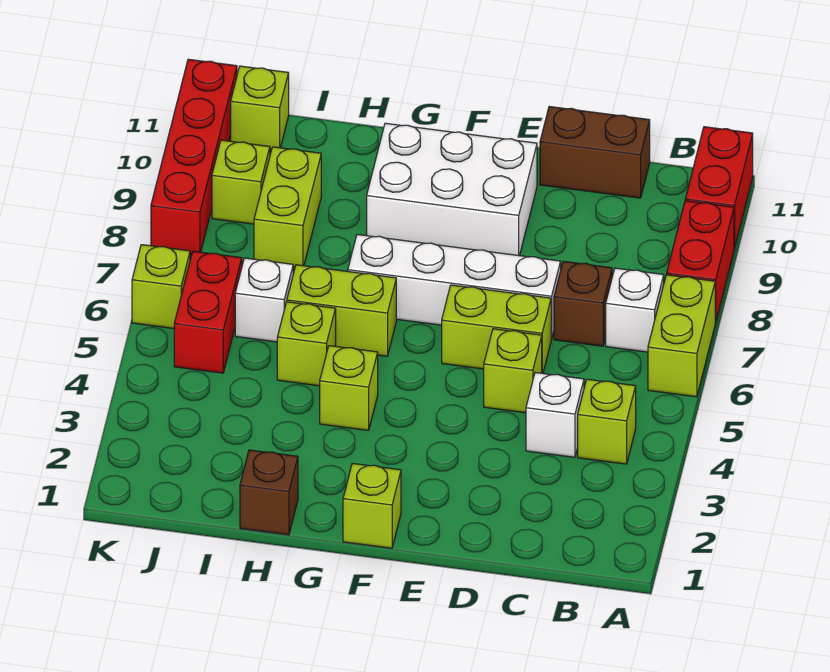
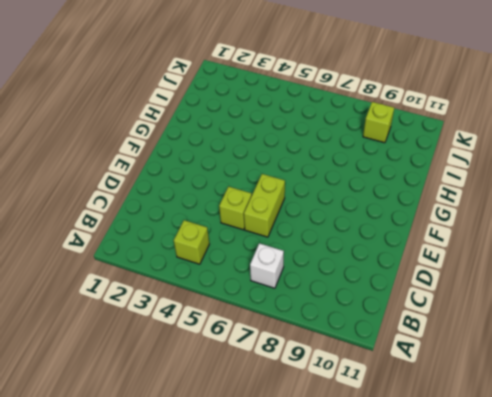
none -> lime 1x2 brick [648,275,715,397]
none -> red 1x2 brick [667,201,734,322]
none -> red 1x2 brick [685,127,753,248]

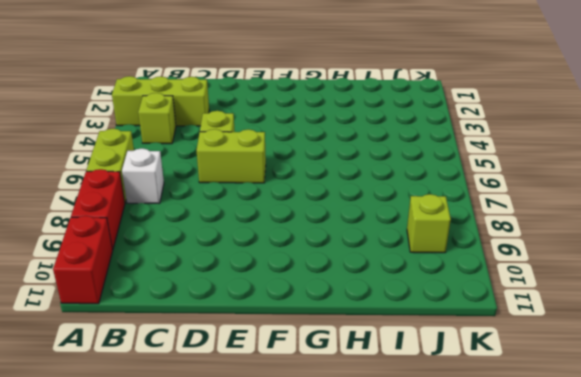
lime 1x3 brick [112,76,209,126] -> none
none -> white 1x1 brick [526,373,584,457]
none -> brown 1x1 brick [554,261,612,346]
none -> brown 1x2 brick [540,107,650,198]

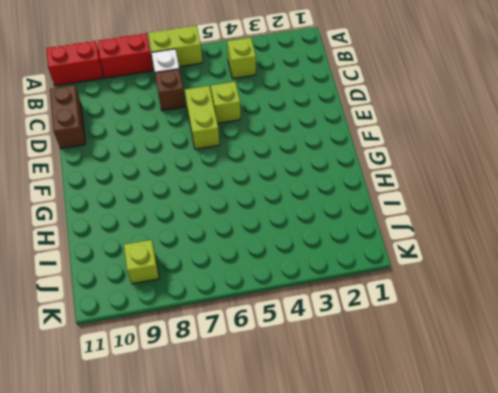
none -> white 1x1 brick [526,373,584,457]
none -> white 1x4 brick [348,234,561,339]
none -> white 2x3 brick [367,123,537,256]

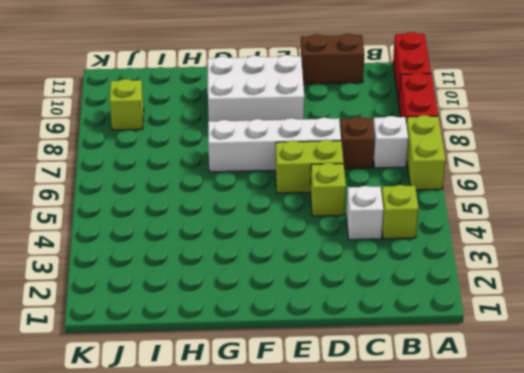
none -> lime 1x1 brick [343,463,401,548]
none -> lime 1x1 brick [320,346,378,430]
none -> lime 1x2 brick [287,265,396,356]

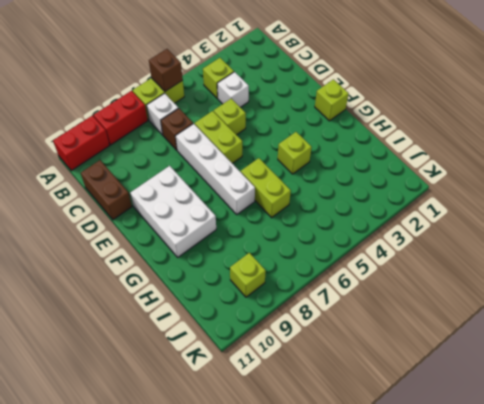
brown 1x1 brick [149,49,183,91] -> brown 1x1 brick moved to [240,450,298,535]
none -> lime 1x1 brick [277,302,336,386]
none -> white 1x1 brick [235,258,293,342]
none -> lime 1x2 brick [254,147,321,268]

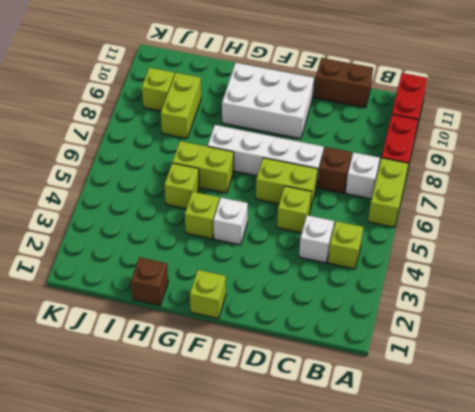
white 1x1 brick [213,198,248,245] -> white 1x1 brick moved to [235,258,293,342]
none -> red 1x2 brick [174,251,242,373]
none -> lime 1x1 brick [231,66,289,150]
none -> lime 1x1 brick [132,245,190,328]

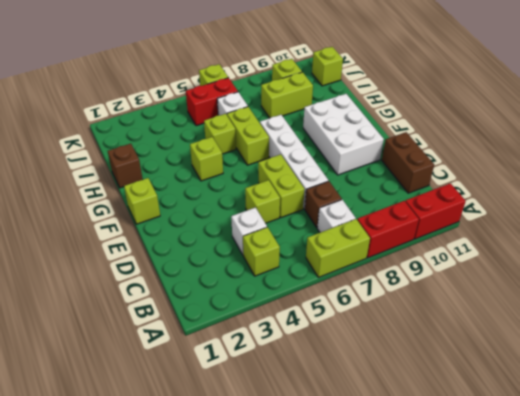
none -> red 1x4 brick [151,59,237,254]

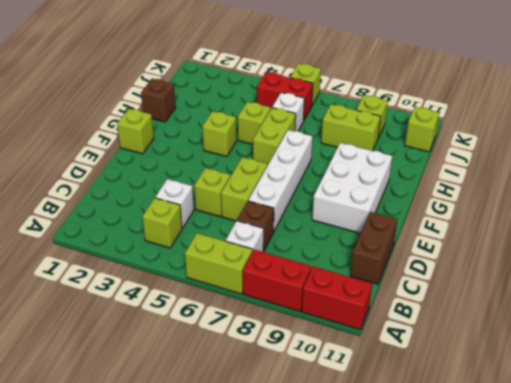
none -> red 1x4 brick [151,59,237,254]

